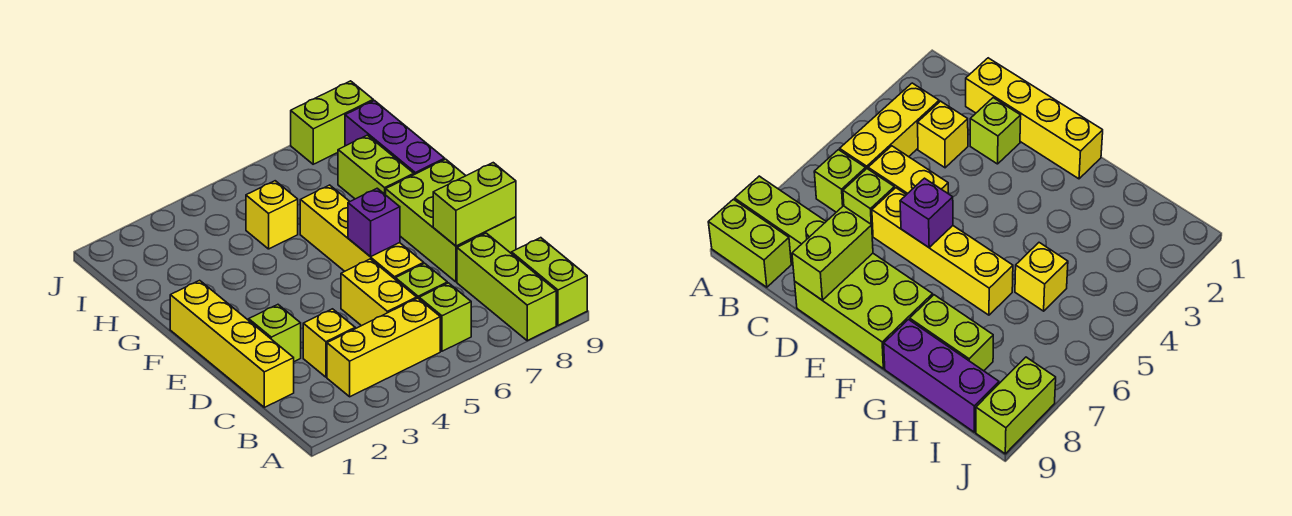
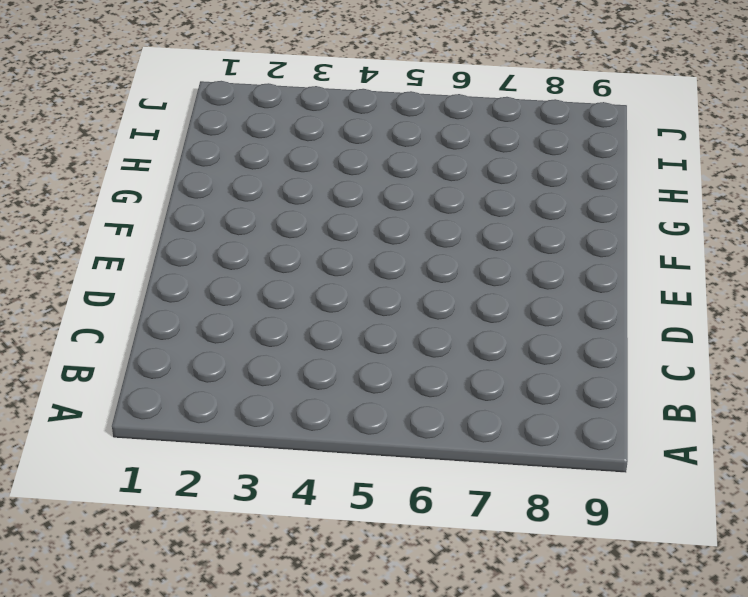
none -> lime 1x3 brick [457,233,556,341]
none -> lime 1x2 brick [512,238,587,325]
none -> yellow 1x3 brick [327,298,440,397]

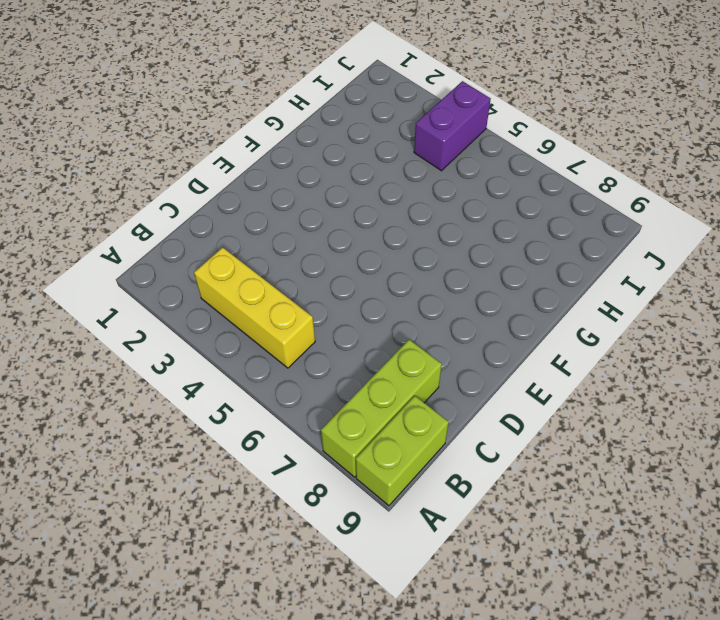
purple 1x2 brick [414,81,491,171] -> none
none -> lime 1x1 brick [419,283,471,351]
none -> yellow 1x4 brick [170,280,294,407]
none -> yellow 1x1 brick [303,309,355,377]

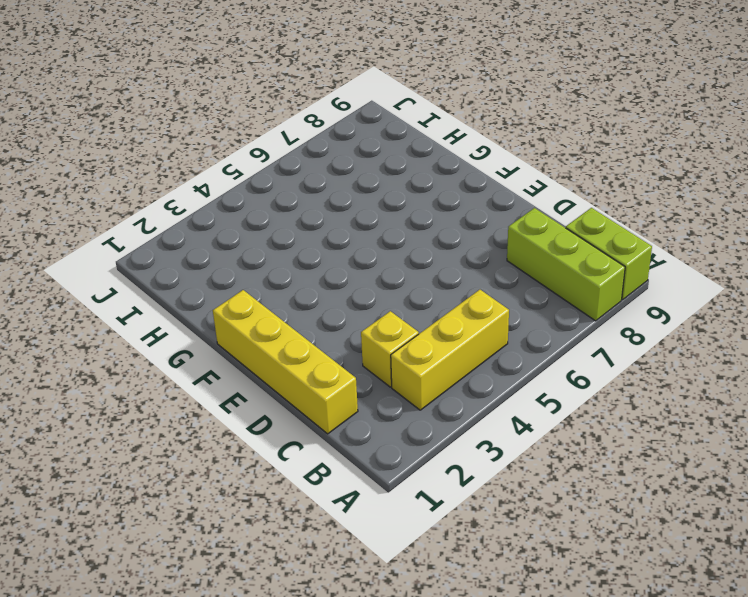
none -> lime 1x1 brick [419,283,471,351]
none -> yellow 1x2 brick [341,259,417,326]
none -> lime 1x1 brick [396,263,447,299]

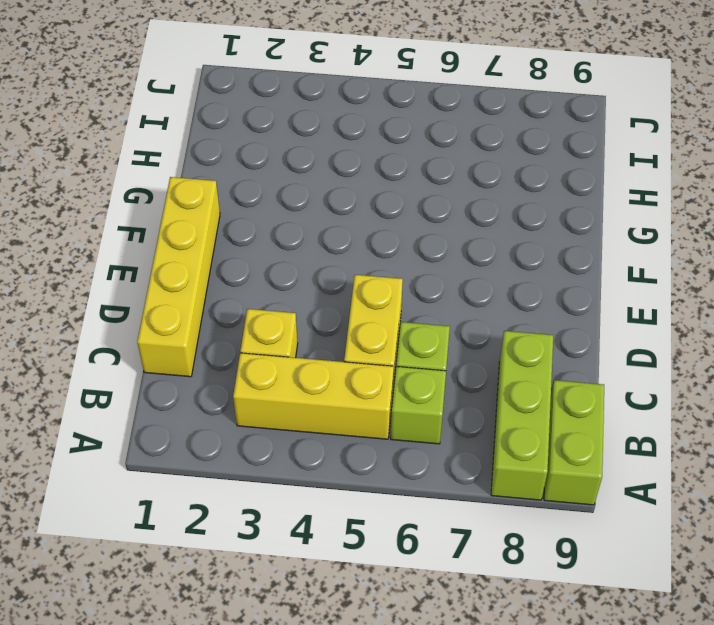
none -> lime 1x1 brick [249,305,301,362]
none -> yellow 1x4 brick [300,185,424,280]
none -> lime 2x3 brick [386,159,516,282]

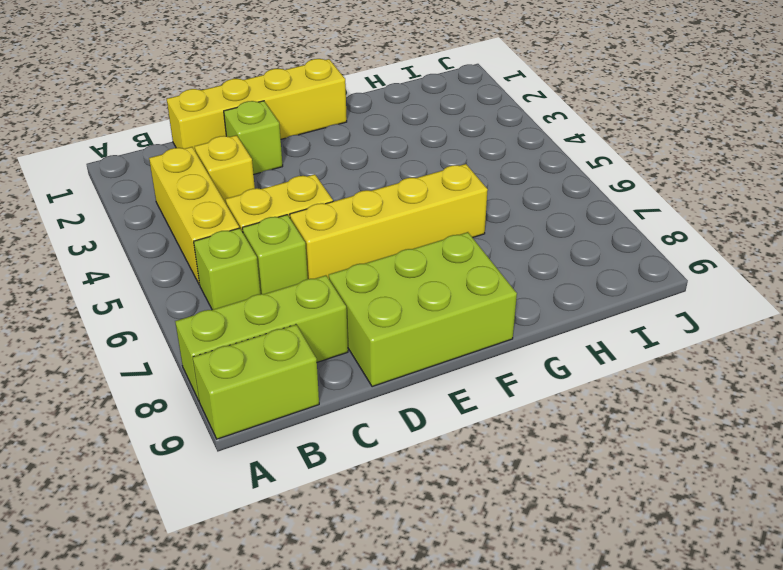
none -> lime 1x2 brick [338,135,414,199]
none -> purple 1x3 brick [345,101,445,175]
none -> yellow 1x1 brick [246,181,298,249]

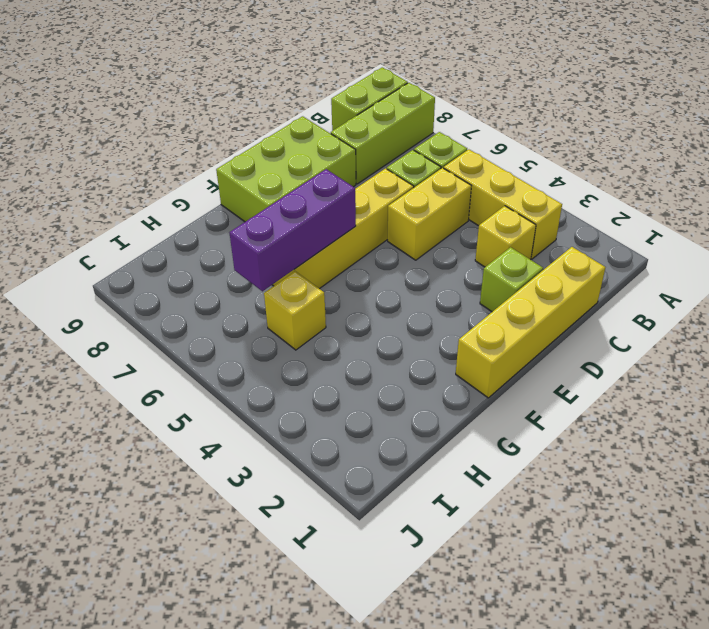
purple 1x3 brick [230,169,356,292] -> purple 1x3 brick moved to [345,101,445,175]
none -> lime 1x2 brick [338,135,414,199]
none -> lime 1x2 brick [291,81,373,164]
none -> lime 1x2 brick [433,163,516,246]

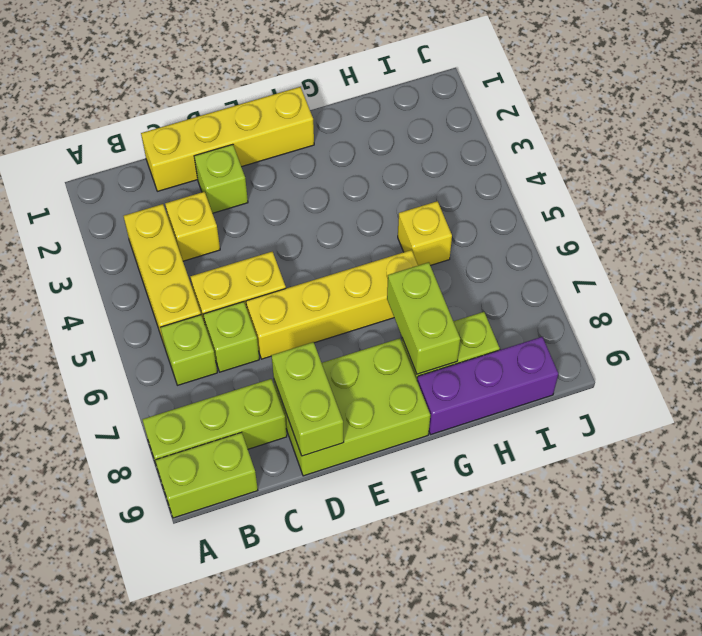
lime 1x2 brick [387,262,460,374] -> lime 1x2 brick moved to [291,81,373,164]
none -> purple 1x1 brick [348,188,400,257]

